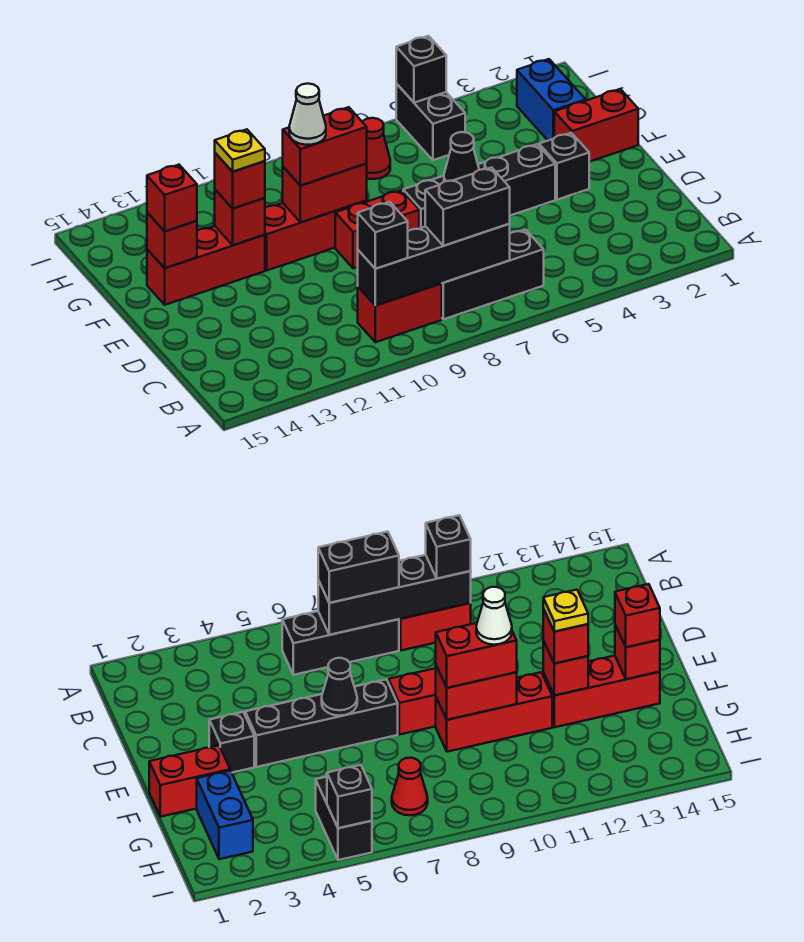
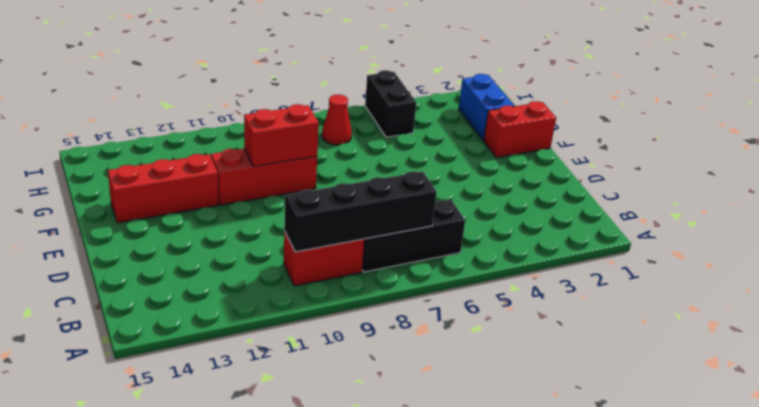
none -> black 1x1 brick [539,133,589,200]
none -> black 1x4 brick [403,144,555,228]
none -> red 1x2 brick [335,190,419,268]

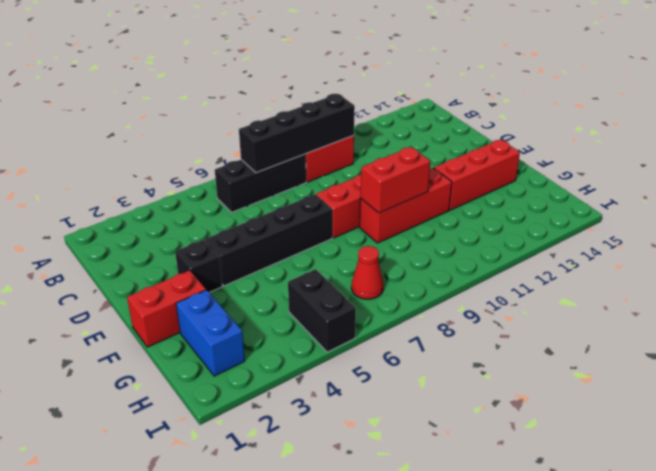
none -> black 1x1 cone [444,132,479,182]
none -> red 1x1 brick [215,190,265,245]
none -> red 1x1 brick [147,213,197,268]

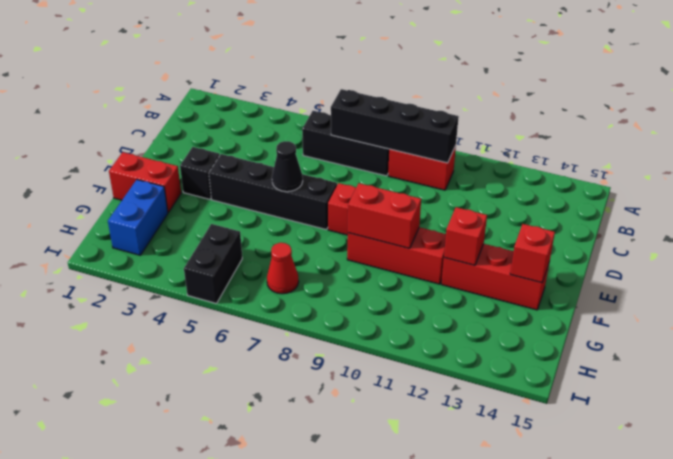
none -> black 1x1 brick [396,36,446,103]
none -> black 1x2 brick [425,167,510,246]
none -> black 1x1 brick [358,202,408,269]

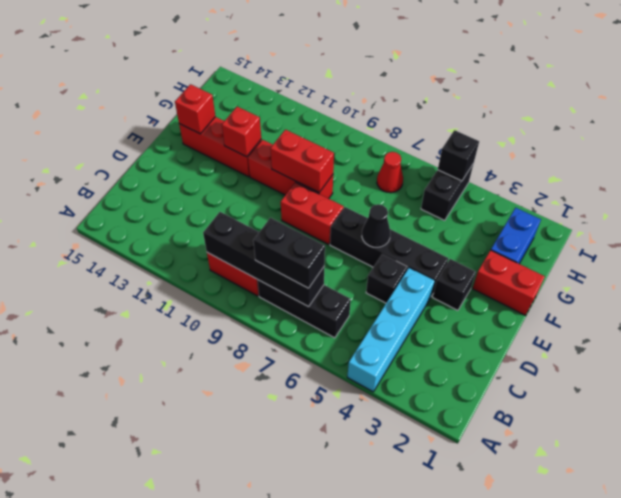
cyan 1x4 brick [347,268,434,392] -> none
black 1x1 brick [366,254,407,303] -> black 1x1 brick moved to [358,202,408,269]
none -> red 1x2 brick [283,107,367,186]
none -> red 1x1 brick [215,153,265,208]
none -> red 1x1 brick [147,165,197,231]

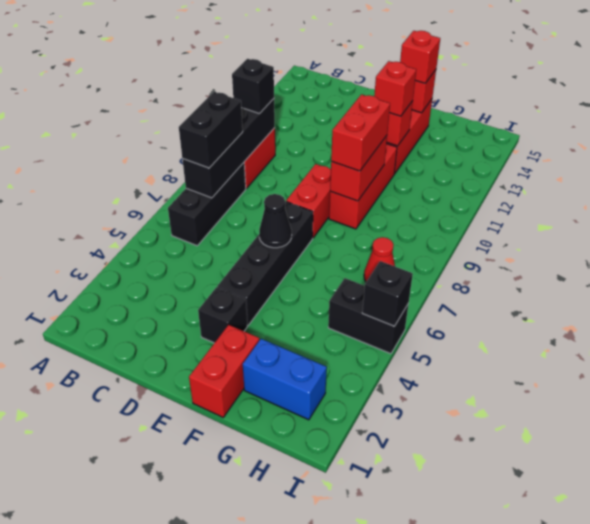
none -> white 1x1 cone [289,84,326,145]
none -> yellow 1x1 plate [215,129,265,172]

